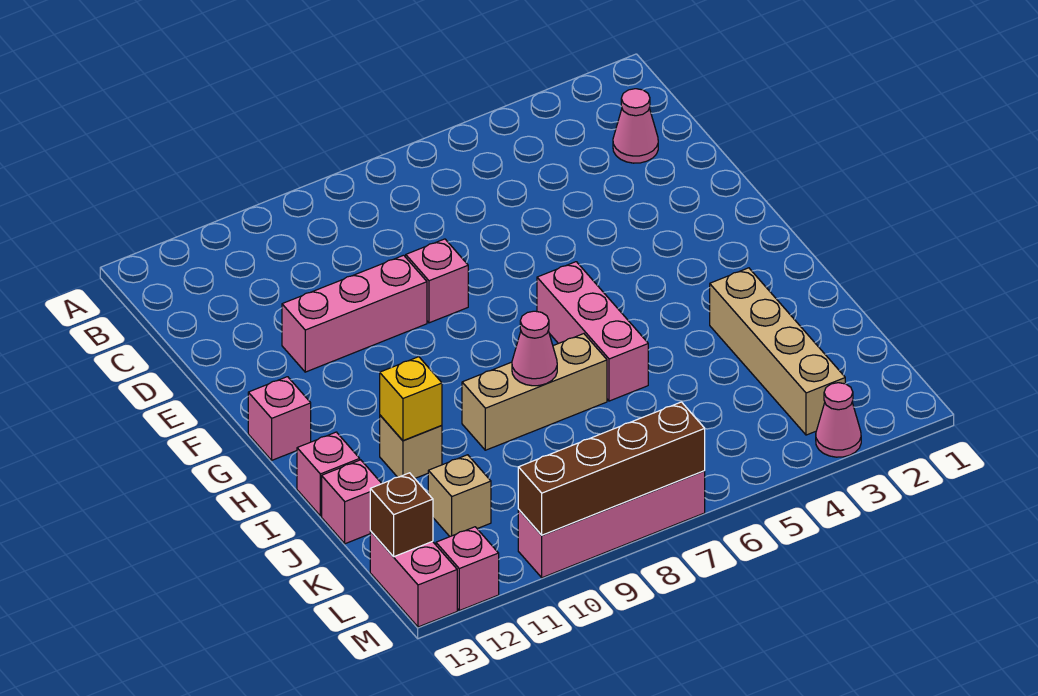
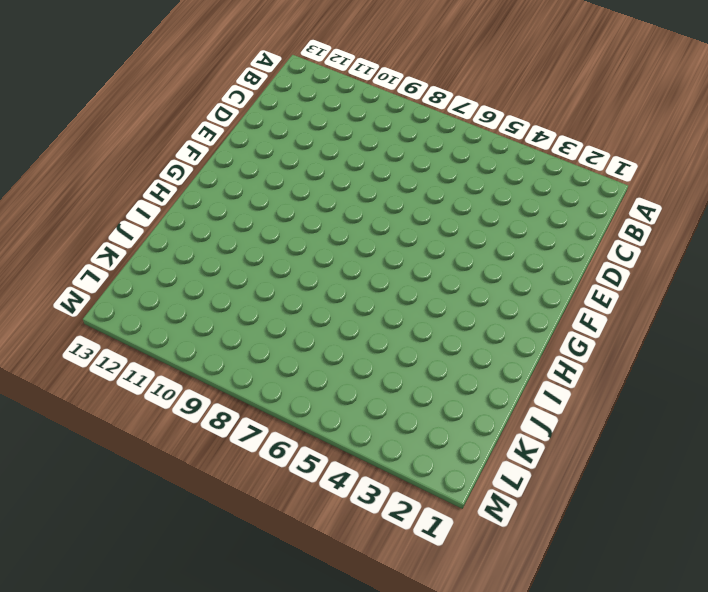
none -> pink 1x1 cone [613,89,658,163]
none -> pink 1x1 brick [406,239,468,323]
none -> pink 1x3 brick [282,255,427,372]

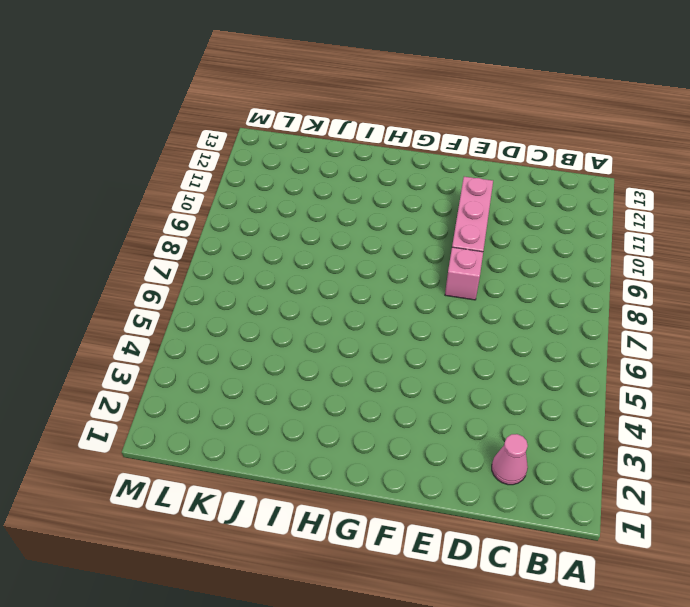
none -> pink 1x3 brick [537,262,648,401]
none -> pink 1x1 brick [248,377,311,460]
none -> tan 1x4 brick [710,268,845,435]

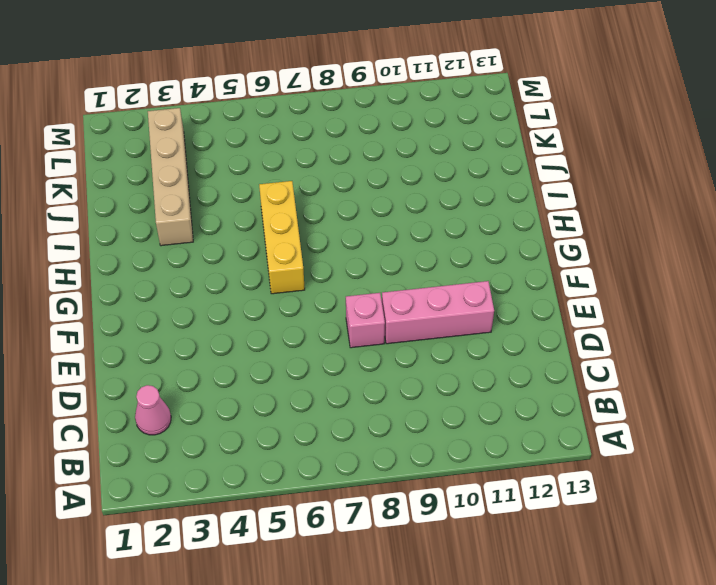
yellow 1x3 brick [259,181,305,294] -> pink 1x3 brick [537,262,648,401]
none -> pink 1x1 brick [248,377,311,460]
none -> tan 1x3 brick [462,334,607,450]
none -> tan 1x1 brick [380,415,442,478]

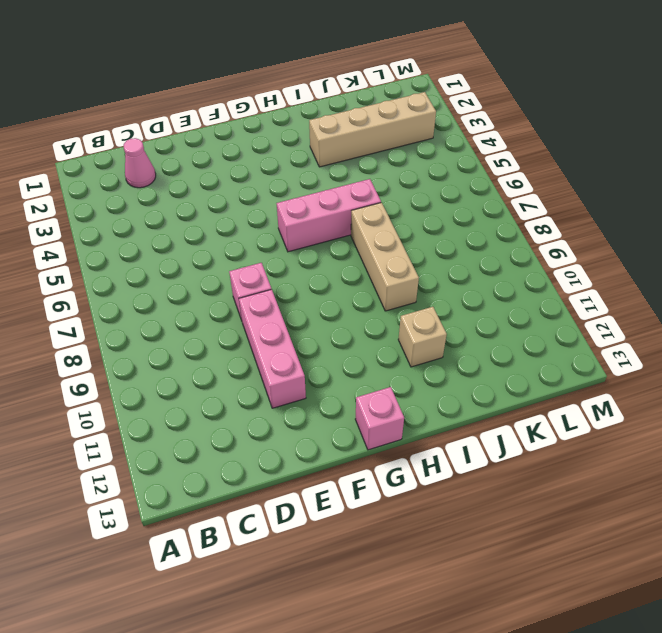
none -> pink 1x1 brick [297,432,360,516]
none -> pink 1x1 brick [322,460,382,544]
none -> tan 1x1 brick [428,455,491,536]

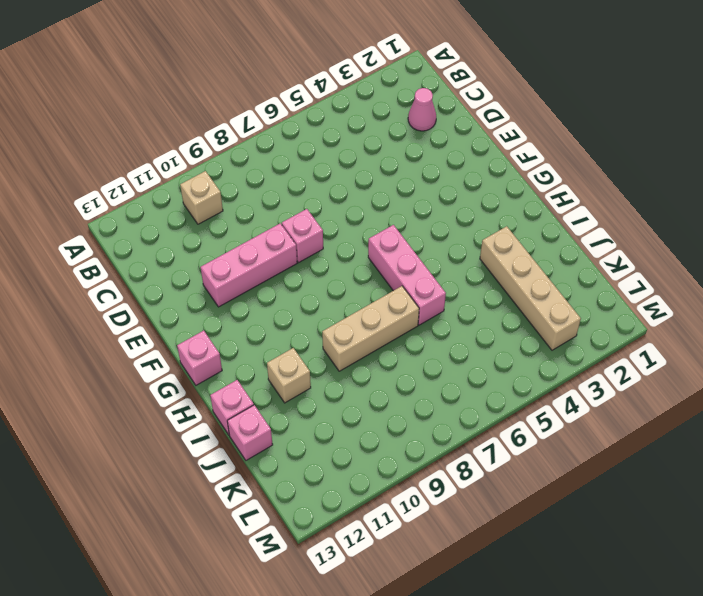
tan 1x1 brick [180,171,223,224] -> tan 1x1 brick moved to [428,455,491,536]
none -> pink 1x2 brick [370,531,457,627]
none -> pink 1x1 cone [816,383,861,457]
none -> pink 1x4 brick [518,471,705,578]

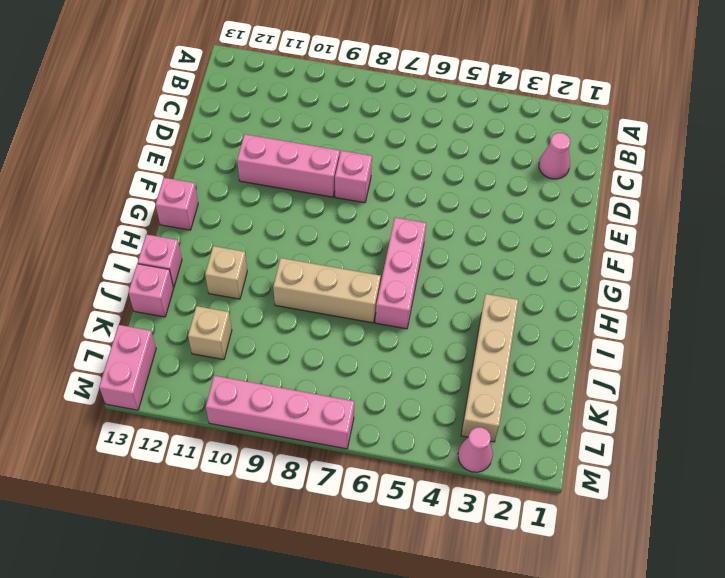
none -> pink 1x1 brick [436,527,499,611]
none -> pink 1x1 cone [512,311,557,386]
none -> yellow 1x1 brick [380,357,442,441]

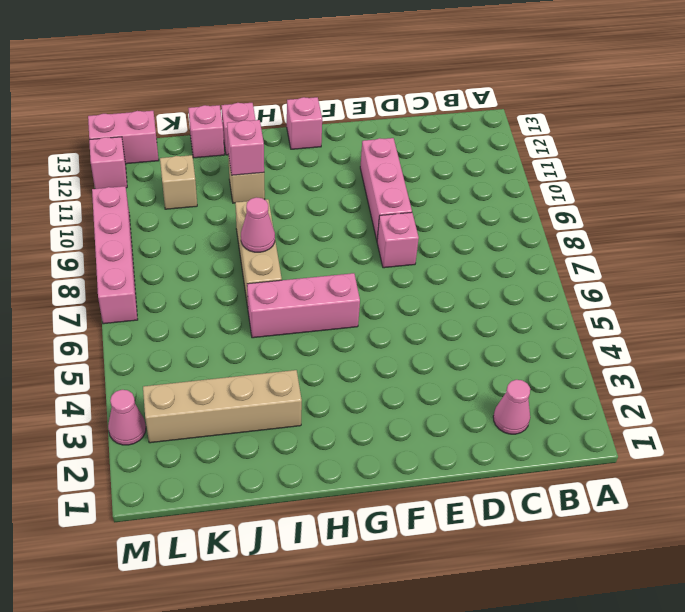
pink 1x1 brick [227,120,264,175] -> yellow 1x1 brick [380,357,442,441]
none -> brown 1x1 brick [370,473,433,557]
none -> brown 1x4 brick [518,402,705,535]

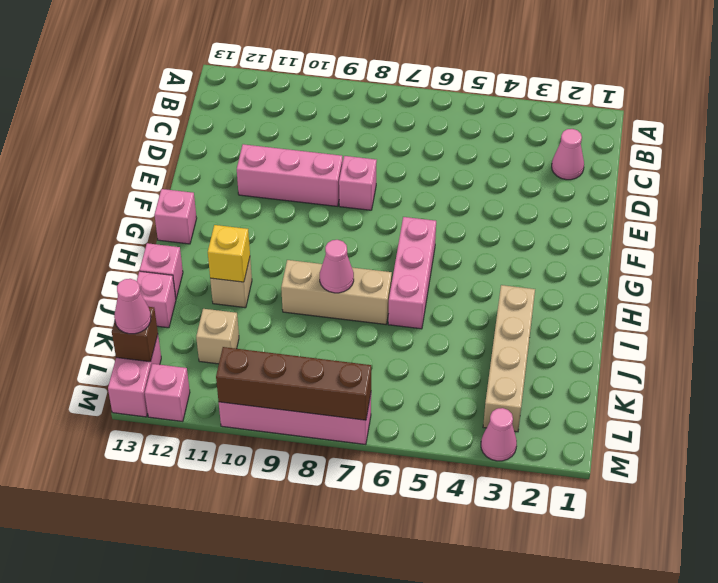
pink 1x1 cone [114,279,151,334] -> none

